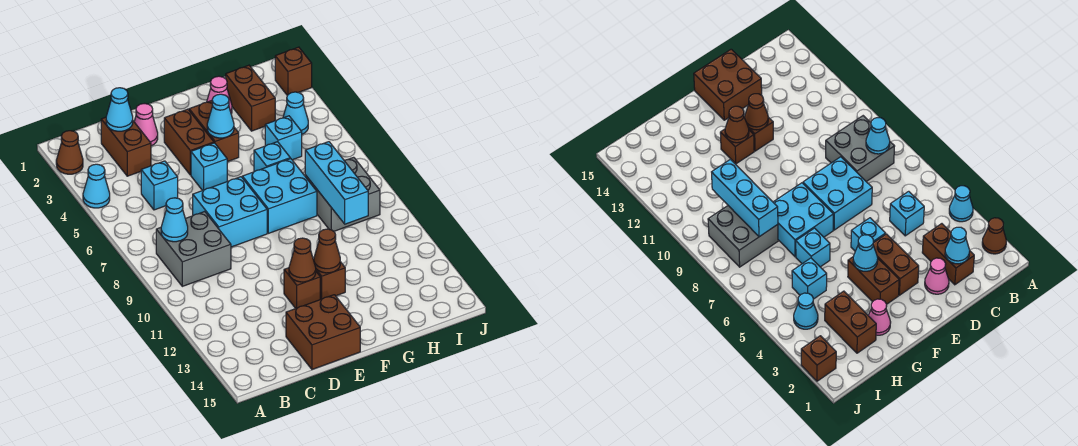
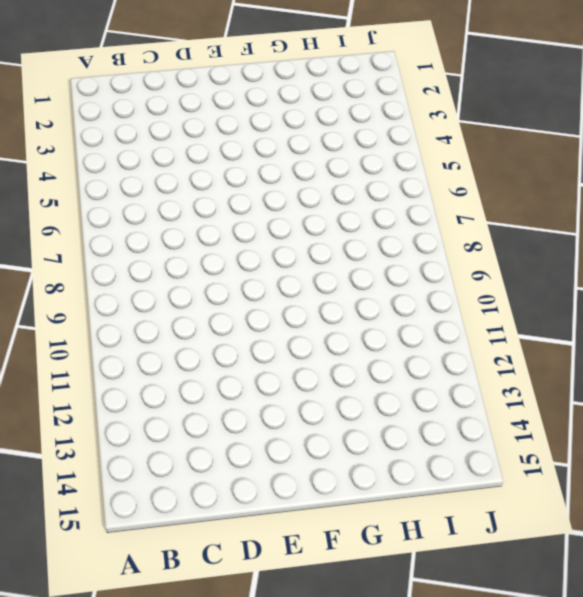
none -> brown 1x1 cone [56,131,83,174]
none -> cyan 1x1 cone [83,164,110,208]
none -> grey 2x2 brick [156,212,231,286]

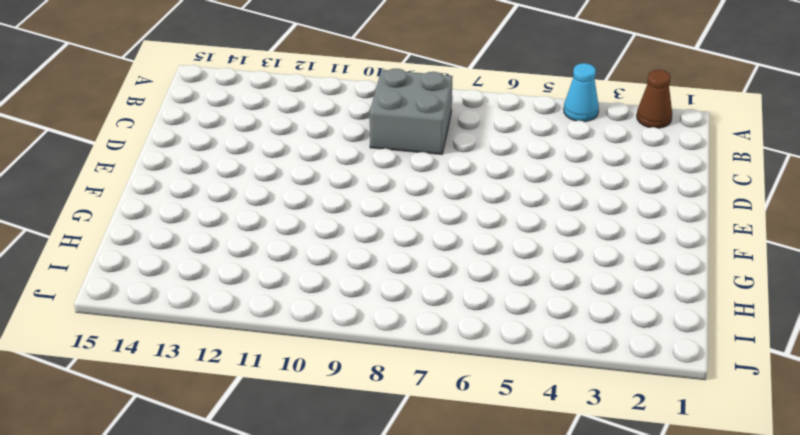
none -> brown 1x2 brick [101,117,151,176]
none -> cyan 1x1 brick [141,161,178,210]
none -> pink 1x1 cone [134,104,158,146]

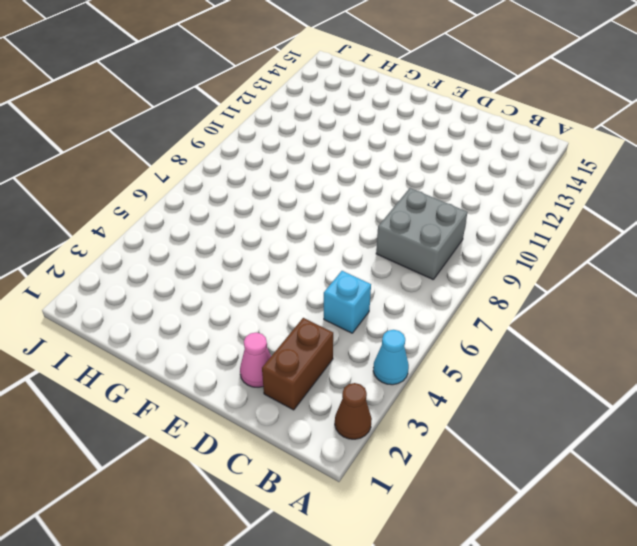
none -> cyan 2x2 brick [193,177,267,247]
none -> brown 2x2 brick [286,295,360,369]
none -> brown 1x2 brick [164,109,214,175]

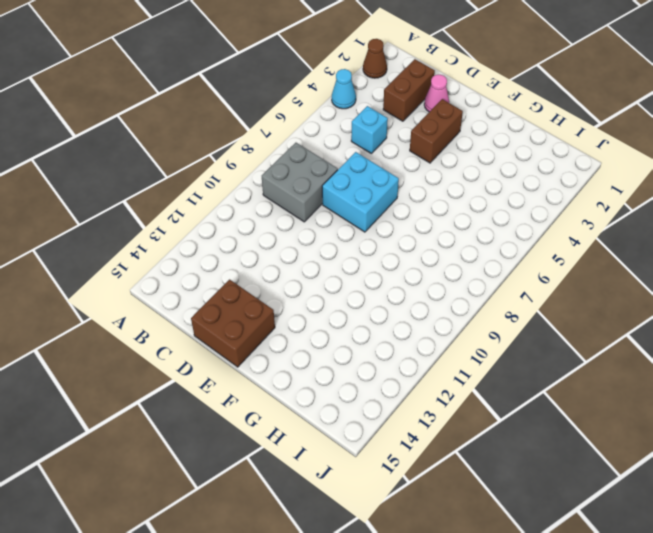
none -> cyan 1x1 brick [191,143,227,191]
none -> brown 1x1 brick [284,268,320,308]
none -> brown 1x2 brick [189,101,239,162]

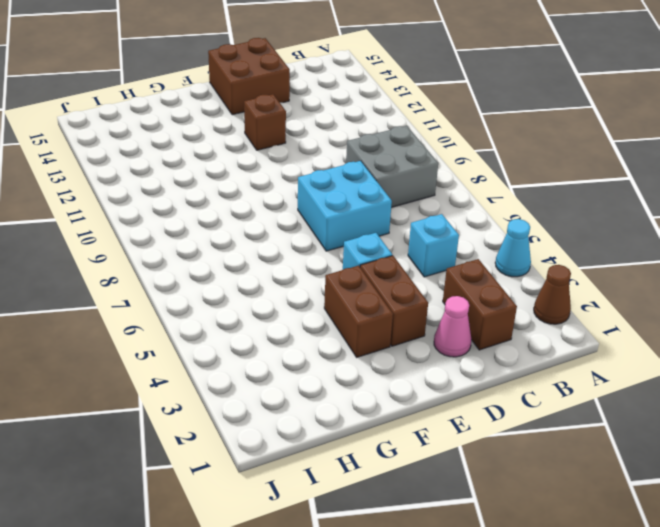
none -> cyan 2x2 brick [242,158,317,233]
none -> brown 1x1 brick [313,259,345,299]
none -> pink 1x1 cone [207,76,232,114]

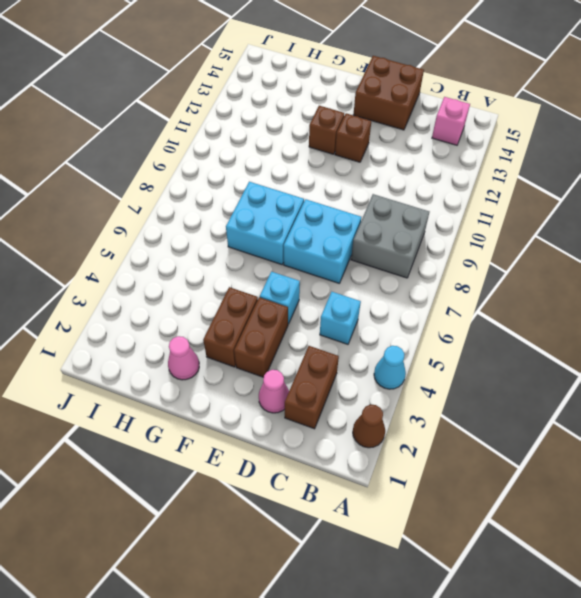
pink 1x1 brick [432,97,470,145] -> none
none -> cyan 1x1 brick [254,142,290,172]
none -> brown 1x2 brick [226,65,275,131]
none -> cyan 1x1 brick [265,116,302,160]

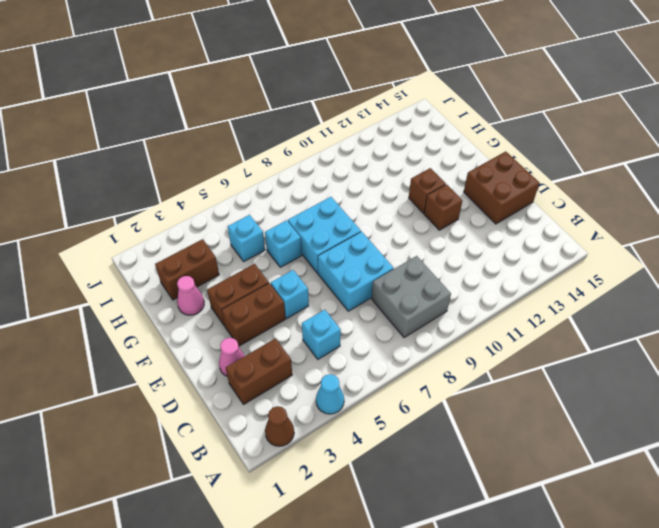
none -> grey 2x2 brick [305,157,380,231]
none -> cyan 1x1 cone [283,92,308,134]
none -> brown 1x1 brick [275,47,312,95]

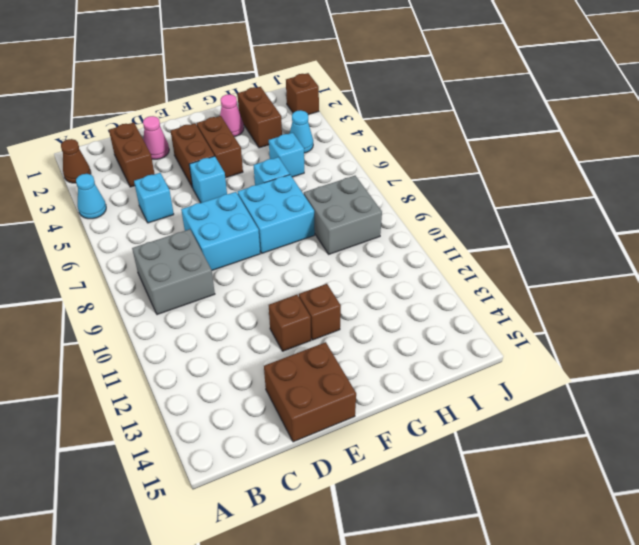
none -> cyan 1x1 cone [161,198,188,242]
none -> cyan 1x1 cone [106,88,133,131]
none -> brown 1x1 cone [289,238,316,282]

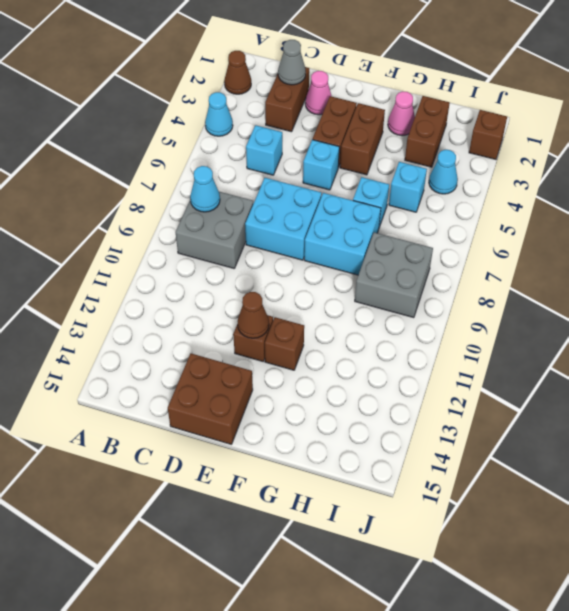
grey 1x1 cone [278,40,306,85] -> cyan 1x1 cone [106,88,133,131]
none -> cyan 1x1 cone [207,94,234,138]
none -> brown 1x1 cone [314,229,340,273]
none -> cyan 1x3 brick [305,142,368,224]

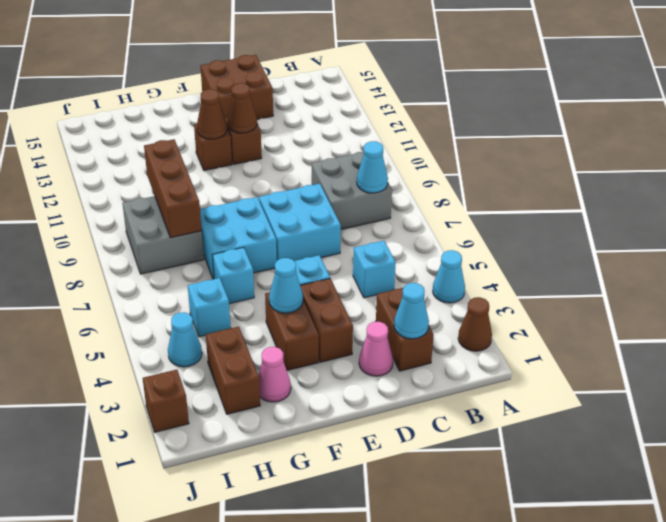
brown 1x3 brick [144,139,202,238] -> cyan 1x3 brick [305,142,368,224]

